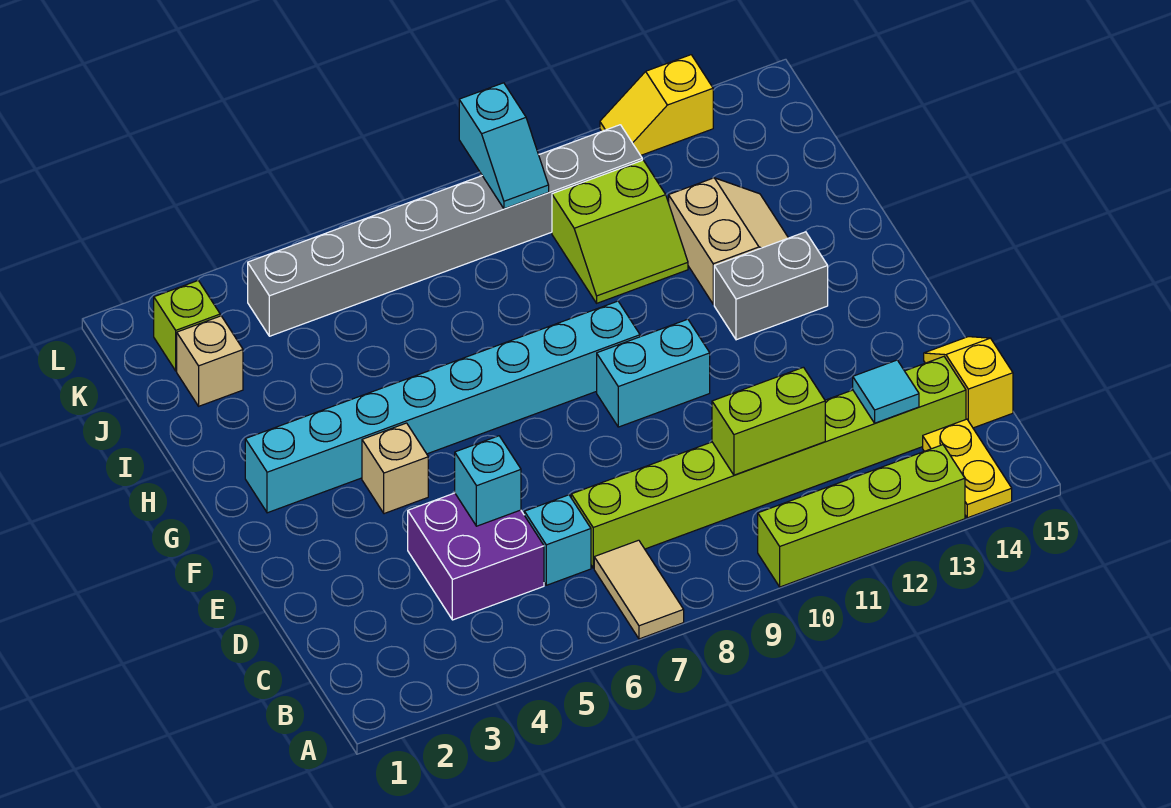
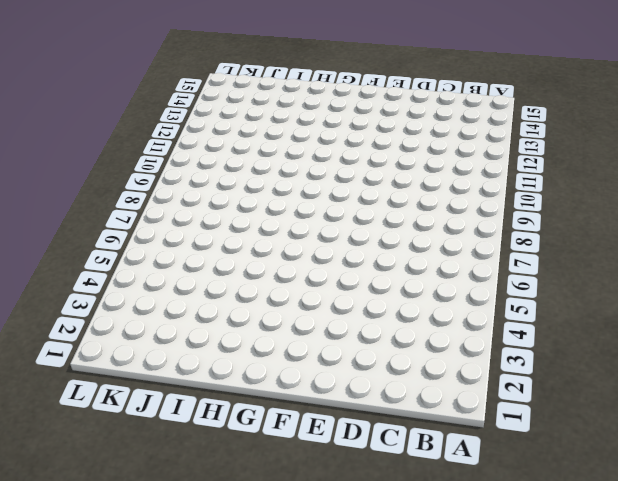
none -> tan 1x2 tile [594,540,684,639]
none -> lime 1x4 brick [758,445,965,587]
none -> yellow 1x2 plate [923,419,1012,518]

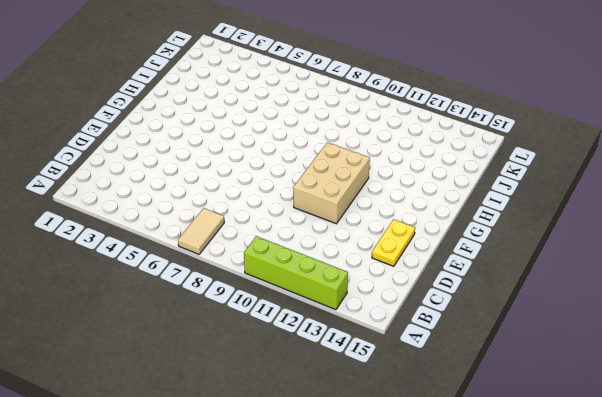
yellow 1x2 plate [372,219,415,266] -> yellow 1x2 plate moved to [923,419,1012,518]
tan 2x3 brick [293,142,370,224] -> cyan 1x2 brick [597,319,710,427]
none -> purple 2x2 brick [408,493,544,620]
none -> cyan 1x1 brick [524,495,591,585]
none -> lime 1x8 brick [571,357,966,568]

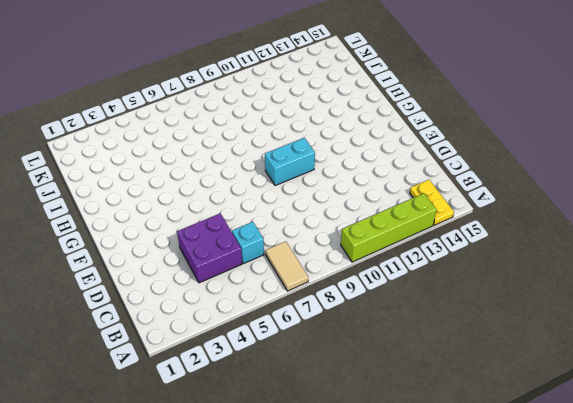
none -> lime 1x8 brick [571,357,966,568]
none -> yellow 1x2 slope [924,337,1013,428]
none -> tan 1x1 brick [362,423,428,514]

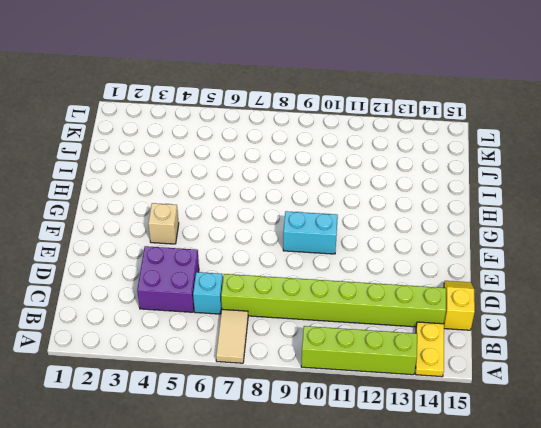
none -> cyan 1x8 brick [245,301,640,513]
none -> grey 1x2 brick [714,232,828,340]
none -> tan 2x2 slope [669,178,788,304]

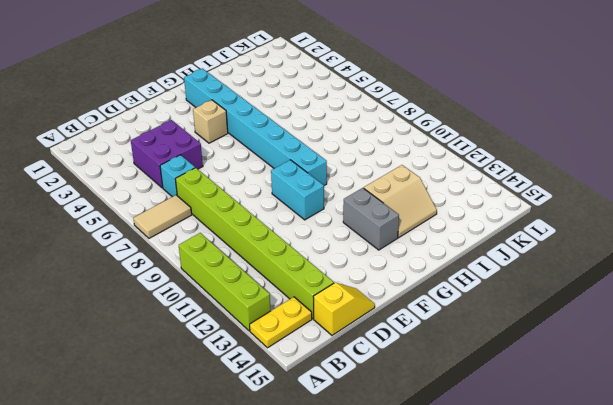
none -> lime 2x2 slope [552,160,688,303]
none -> tan 1x1 brick [177,316,243,406]
none -> lime 1x1 brick [154,281,220,371]

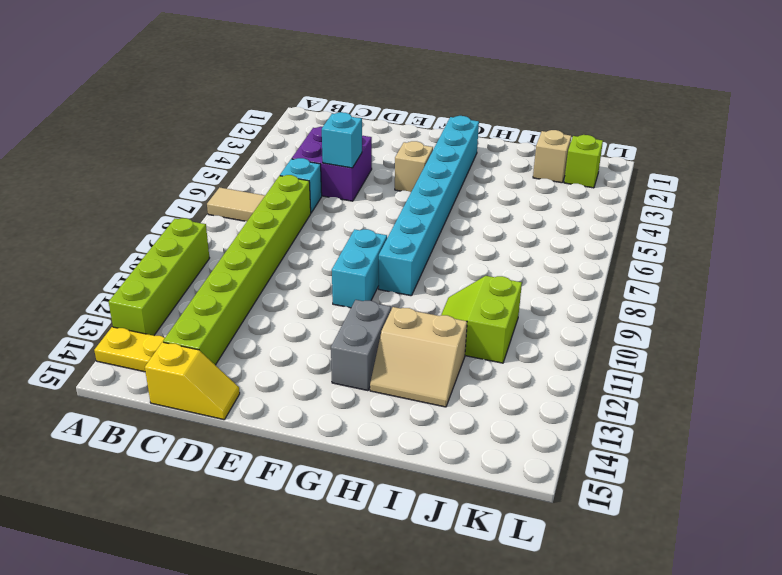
none -> grey 1x8 brick [248,125,642,336]
none -> yellow 1x2 slope [600,55,713,156]
none -> lime 1x2 brick [712,367,825,475]

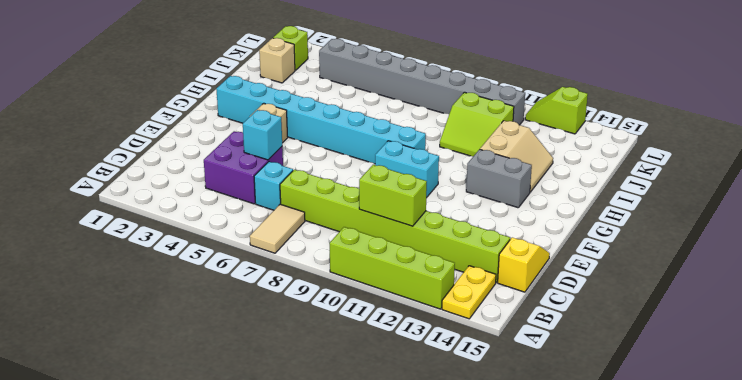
lime 1x2 slope [525,87,588,134] -> yellow 1x2 slope [600,55,713,156]
none -> cyan 1x1 tile [853,360,919,423]
none -> cyan 1x2 slope [459,83,549,209]

